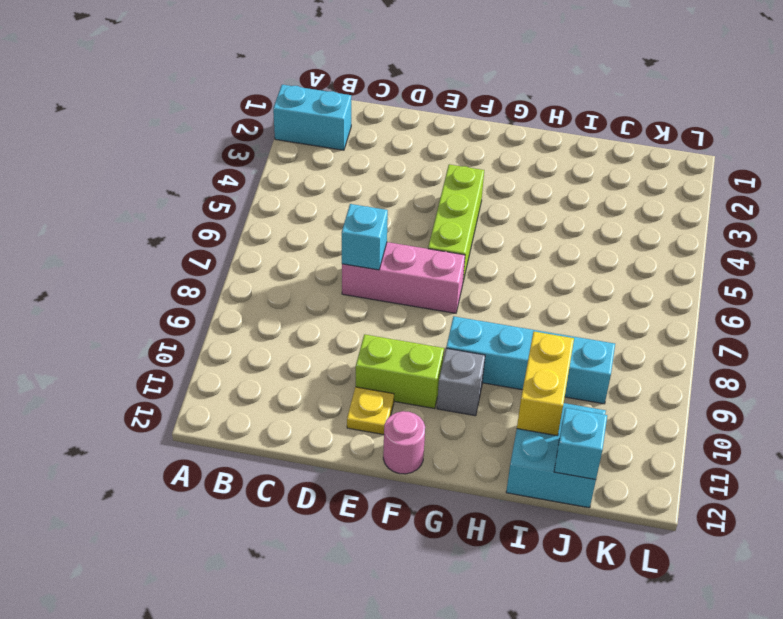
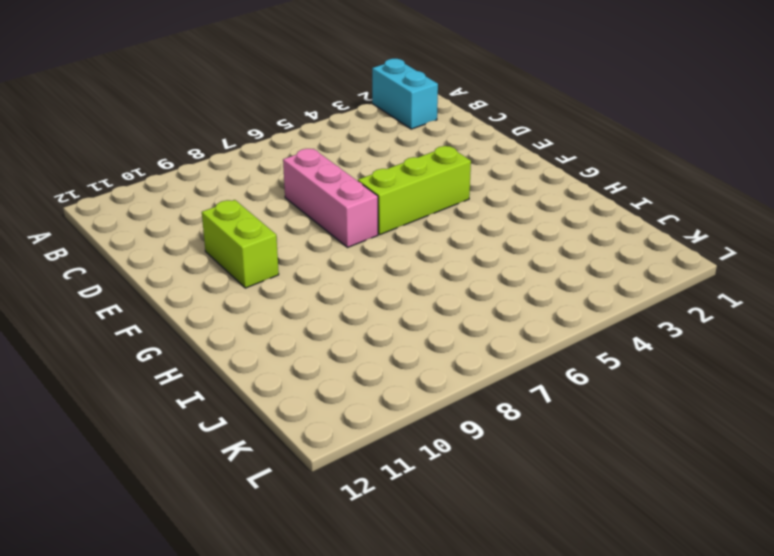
none -> yellow 1x1 plate [347,387,394,435]
none -> pink 1x1 round brick [383,411,425,474]
none -> cyan 1x4 brick [446,316,615,404]

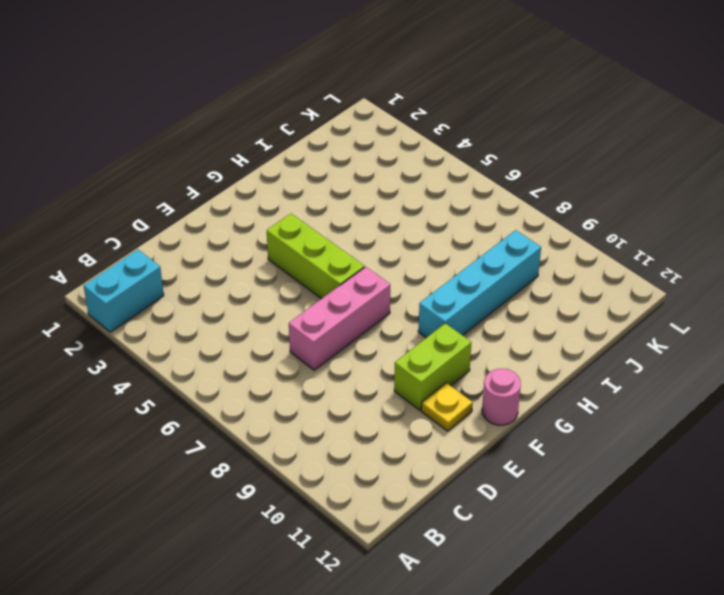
none -> grey 1x1 brick [437,348,485,416]
none -> cyan 2x2 brick [506,403,606,508]
none -> cyan 1x1 brick [342,204,388,270]

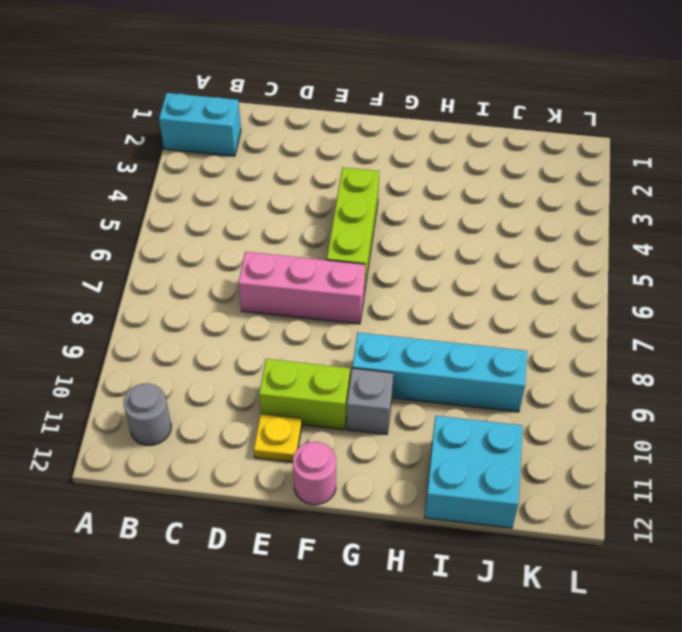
grey 1x1 round brick [124,384,171,445] -> none
none -> cyan 1x1 brick [342,204,388,270]
none -> yellow 1x2 brick [517,332,574,436]
none -> cyan 1x1 brick [554,408,607,480]

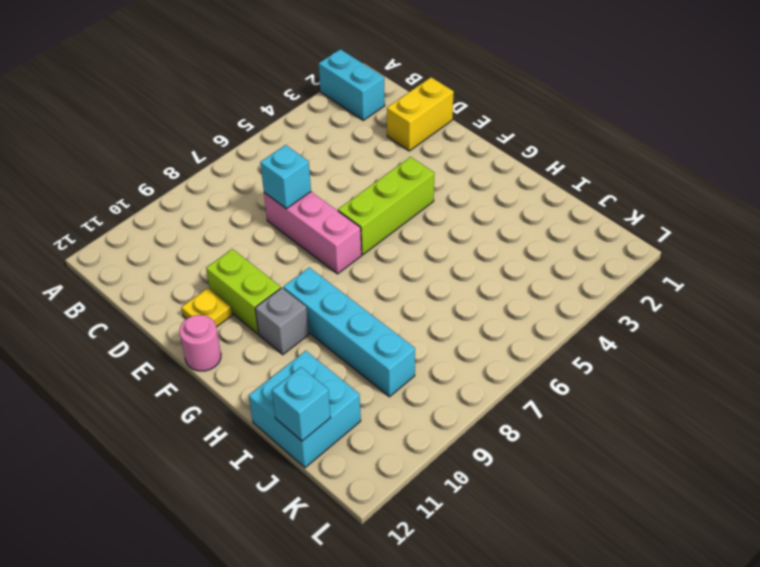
yellow 1x2 brick [387,77,454,151] -> yellow 1x2 brick moved to [517,332,574,436]

